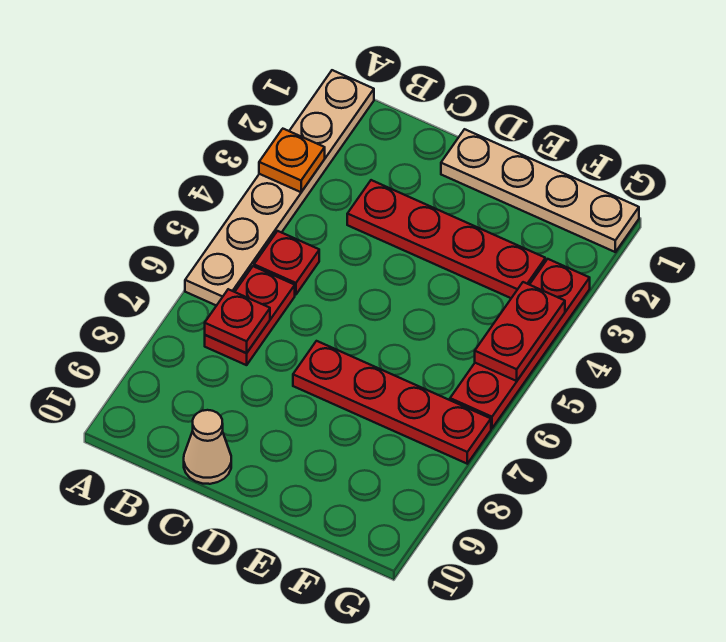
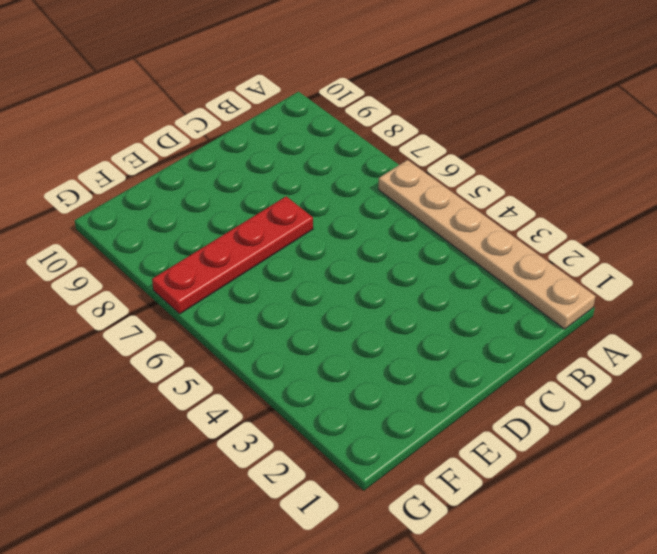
none -> red 1x1 plate [254,231,319,295]
none -> red 1x2 plate [205,266,295,365]

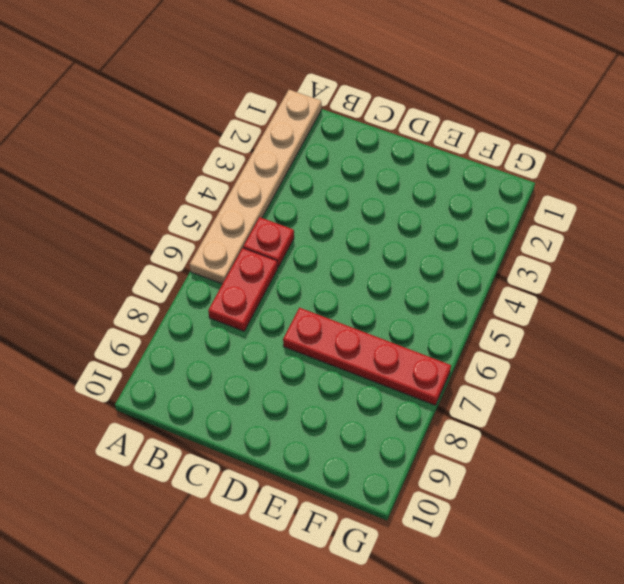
none -> red 1x4 plate [347,180,545,298]
none -> tan 1x1 cone [184,410,231,484]

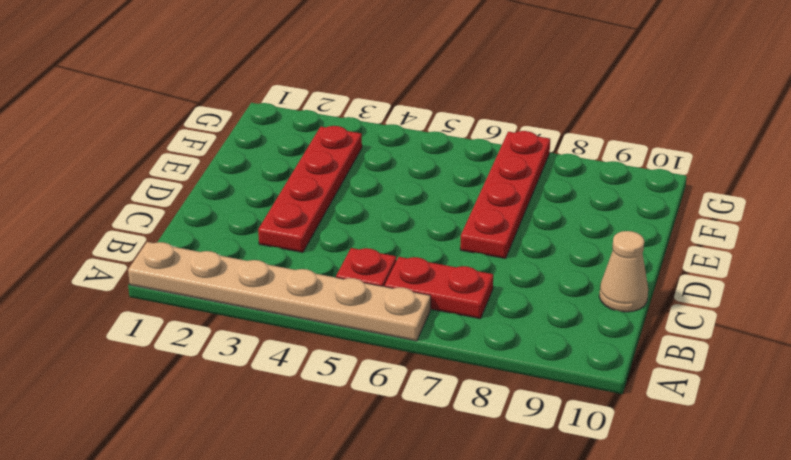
none -> tan 1x4 plate [441,129,639,252]
none -> red 1x4 plate [450,259,590,428]

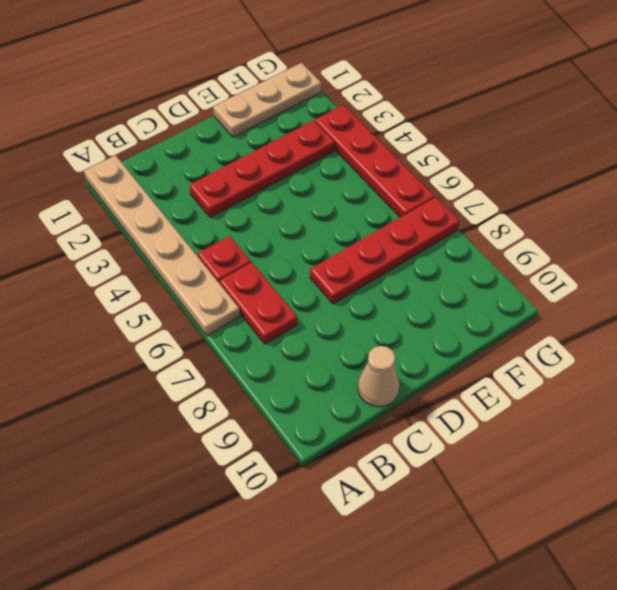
tan 1x3 plate [213,63,321,137] -> tan 1x4 plate [441,129,639,252]
none -> orange 1x1 plate [259,129,325,192]
none -> red 1x1 plate [205,289,270,353]

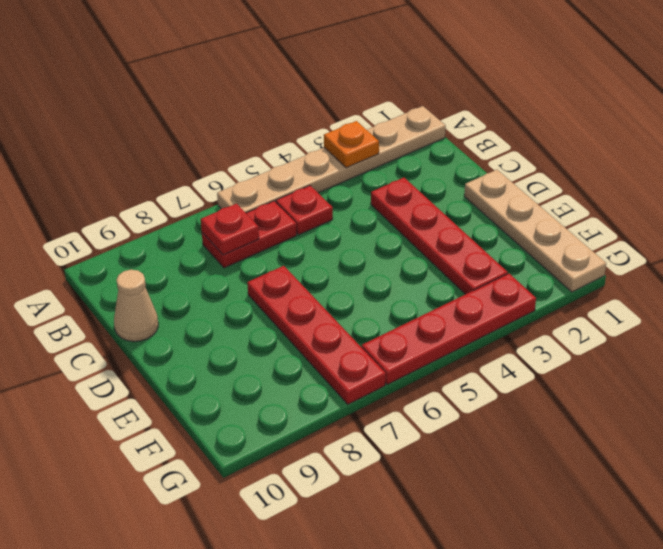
none -> red 1x2 plate [475,282,565,381]

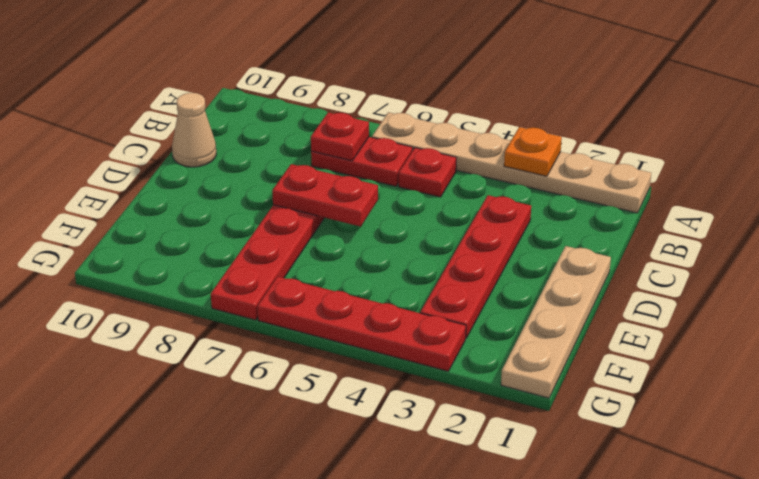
red 1x2 plate [272,164,378,227] -> red 1x2 plate moved to [475,282,565,381]

